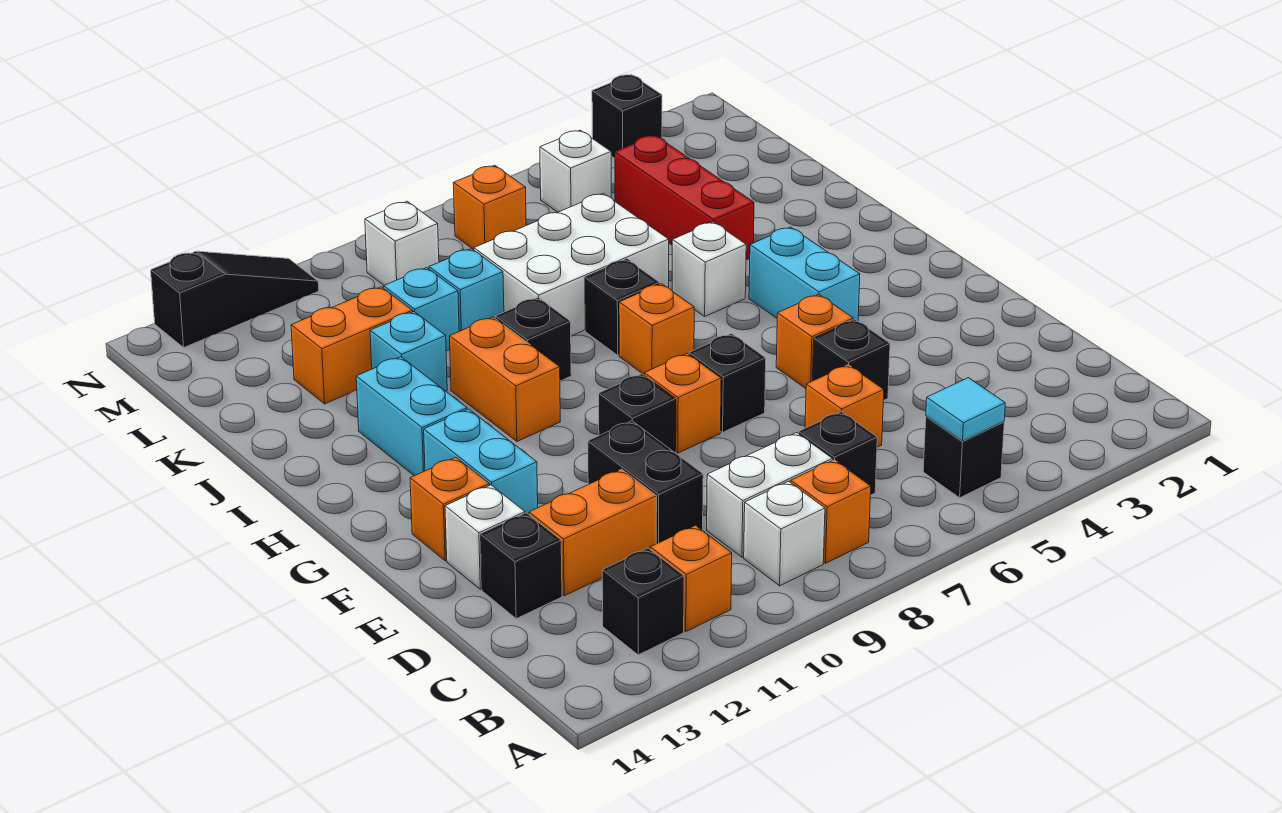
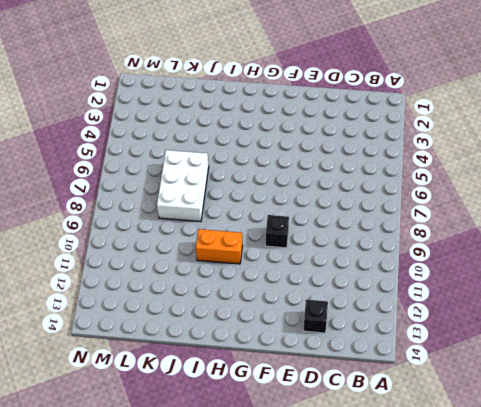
none -> black 1x1 brick [923,416,1004,498]
none -> orange 1x1 brick [791,460,871,563]
none -> white 1x1 brick [744,481,825,586]
none -> orange 1x1 brick [650,526,732,631]

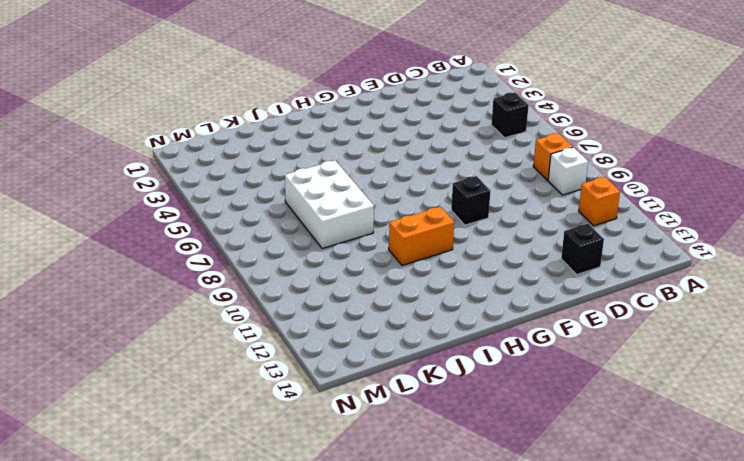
none -> black 1x1 brick [602,548,684,655]
none -> black 1x1 brick [799,412,877,495]
none -> white 1x2 brick [707,433,832,557]
none -> orange 1x1 brick [805,365,884,447]

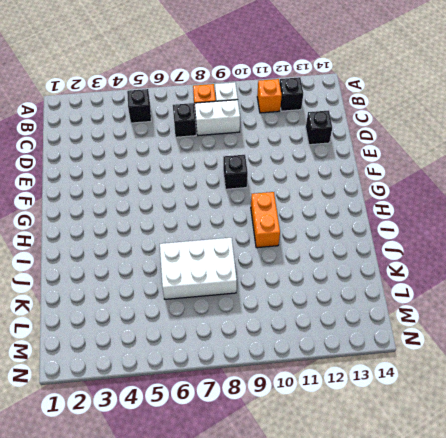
none -> orange 1x1 brick [805,365,884,447]
none -> black 1x2 brick [588,421,703,544]
none -> orange 1x2 brick [529,469,657,596]
none -> black 1x1 brick [813,319,890,401]

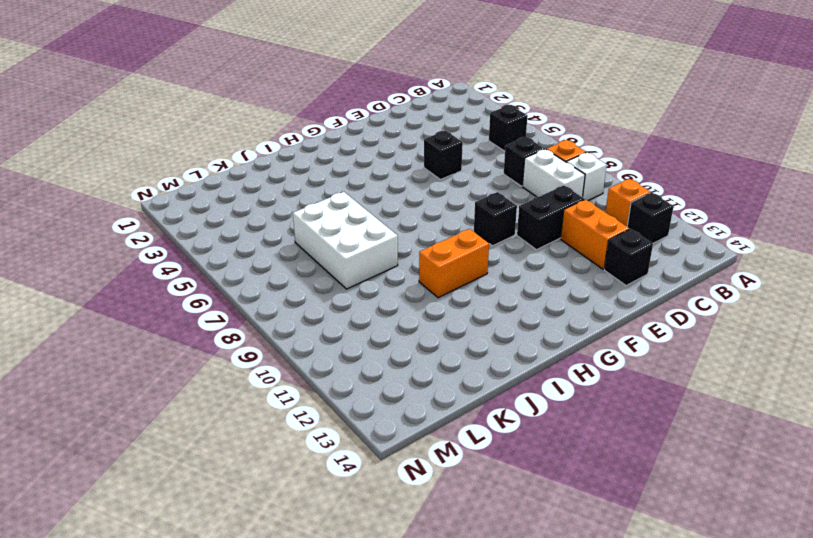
none -> orange 1x1 brick [805,365,884,447]
none -> white 1x1 brick [445,485,525,589]
none -> orange 1x1 brick [776,294,853,388]
none -> black 1x1 brick [689,334,766,432]

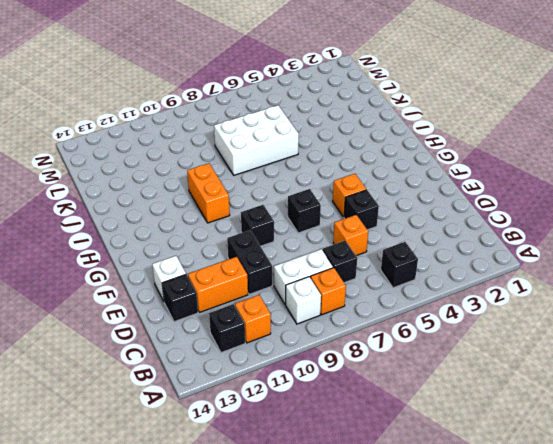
none -> orange 1x1 brick [644,354,721,453]
none -> cyan 1x2 brick [424,409,538,514]
none -> orange 1x1 brick [410,457,489,561]
none -> cyan 1x2 brick [749,227,860,321]

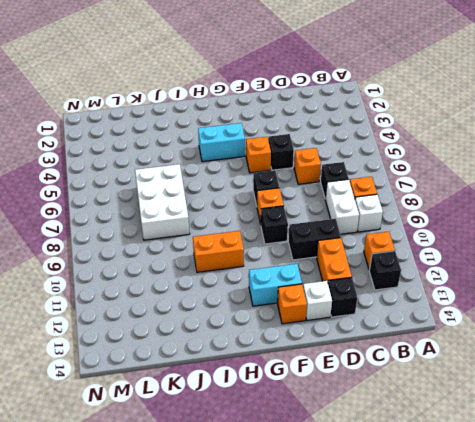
none -> black 1x1 brick [923,416,1004,498]
none -> orange 1x1 brick [619,284,694,375]
none -> cyan 1x2 brick [356,357,467,476]
none -> white 1x1 brick [672,222,746,316]

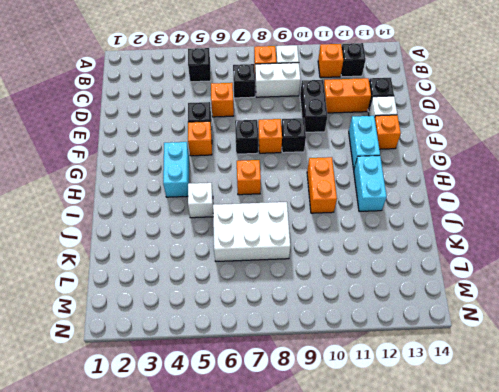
none -> black 1x1 brick [585,259,660,355]
none -> black 1x1 brick [495,298,571,381]
none -> red 1x3 brick [615,135,754,259]
none -> cyan 1x1 brick [370,312,447,391]

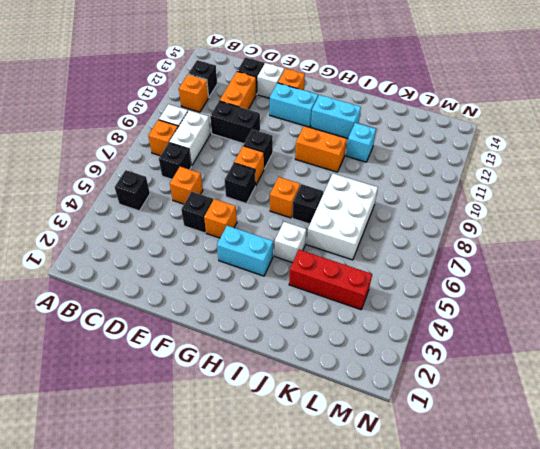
none -> black 1x1 brick [495,298,571,381]
none -> cyan 1x1 brick [429,249,504,331]
none -> cyan 1x1 brick [384,268,459,351]
none -> orange 1x2 brick [291,287,413,404]

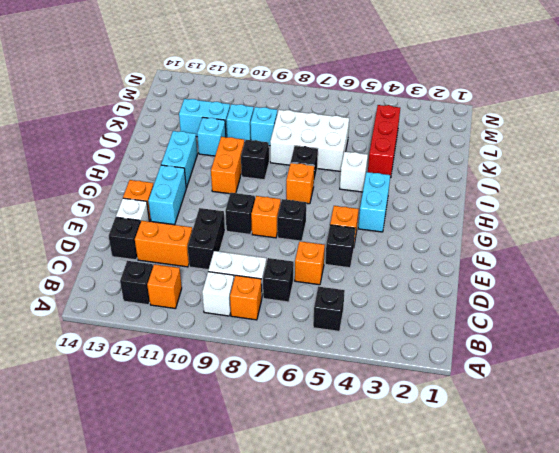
cyan 1x2 brick [179,99,230,137] -> orange 1x2 brick [291,287,413,404]
none -> white 1x1 brick [540,130,611,212]
none -> orange 1x1 brick [453,165,526,250]
none -> white 1x1 brick [365,201,439,285]
none -> black 1x1 brick [592,75,662,158]

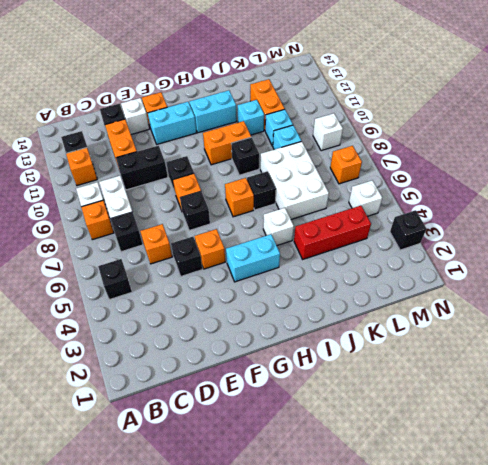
none -> black 1x3 slope [151,251,319,347]
none -> cyan 1x1 tile [926,378,1005,441]

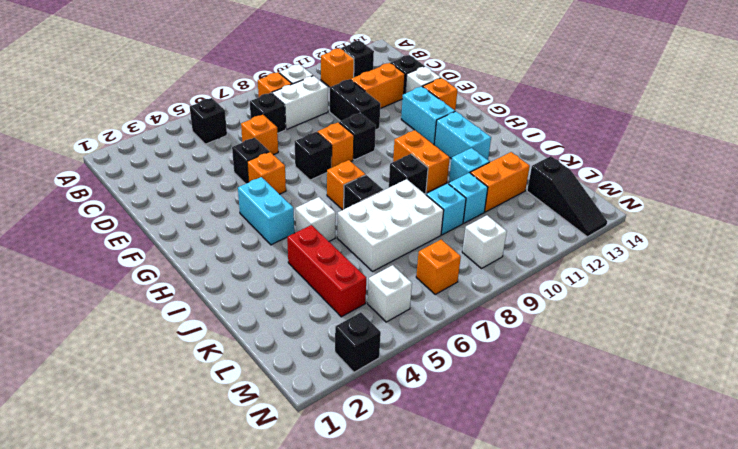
black 1x3 slope [527,156,607,237] -> black 1x3 slope turned to [151,251,319,347]
none -> cyan 1x1 tile [926,378,1005,441]

